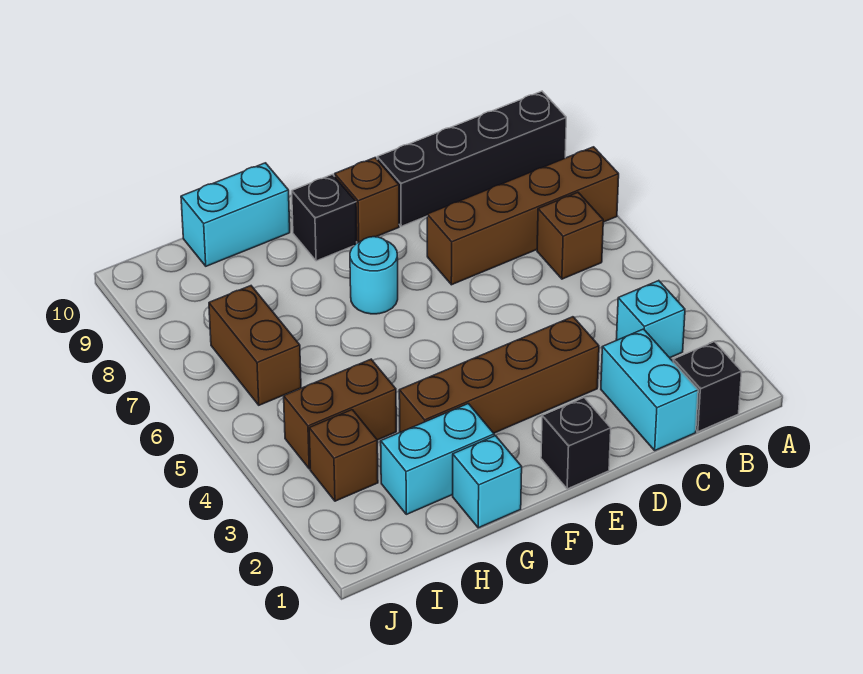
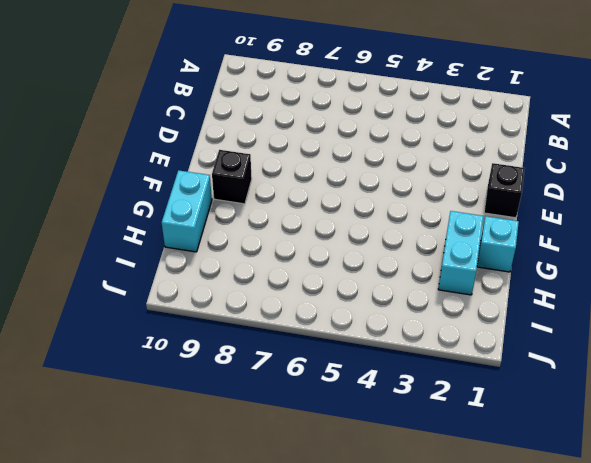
none -> brown 1x4 brick [427,147,619,285]
none -> black 1x4 brick [377,91,566,226]
none -> black 1x1 brick [673,342,742,432]

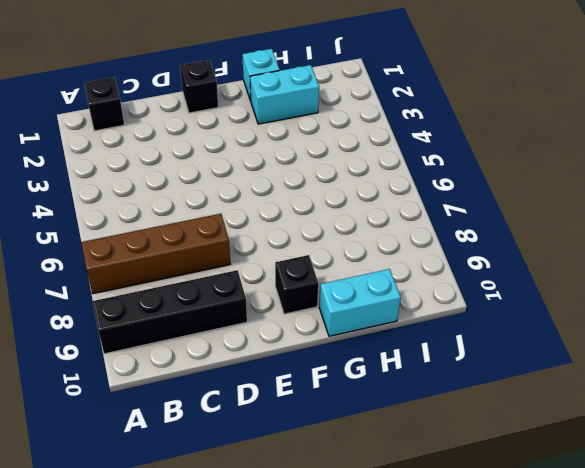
none -> cyan 1x1 brick [616,281,685,358]
none -> brown 1x1 brick [537,192,603,279]
none -> cyan 1x2 brick [601,329,698,450]

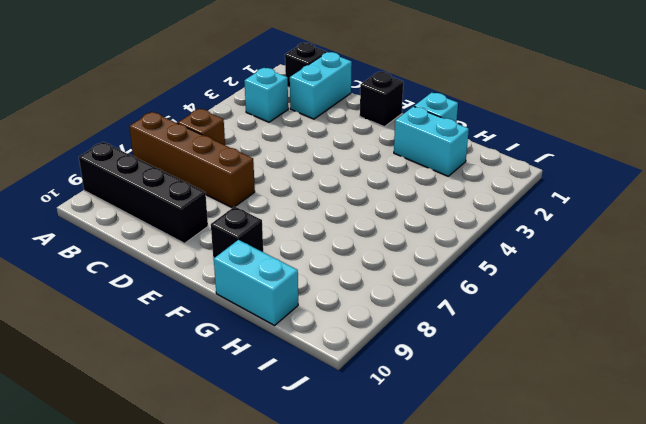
none -> brown 1x4 brick [399,317,599,433]
none -> brown 1x1 brick [335,158,399,242]
none -> cyan 1x1 round brick [350,237,398,314]

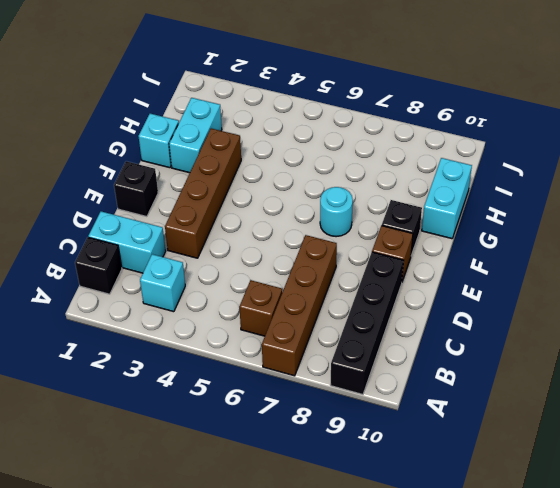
none -> brown 1x2 brick [284,359,396,469]
none -> brown 1x1 brick [309,410,378,501]
none -> brown 1x2 brick [209,286,301,405]

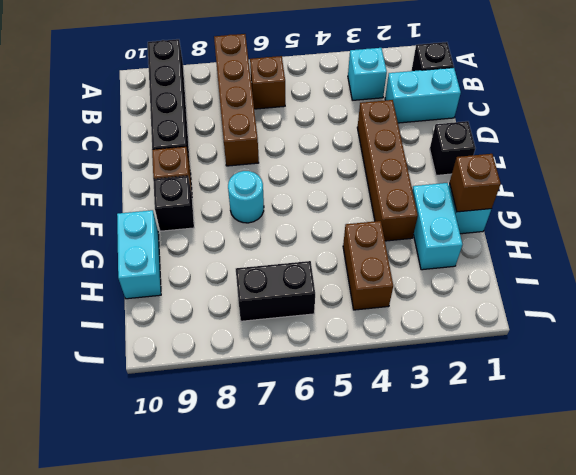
brown 1x1 brick [450,154,501,212] -> brown 1x1 brick moved to [309,410,378,501]
black 1x2 brick [236,261,315,321] -> brown 1x2 brick [209,286,301,405]

